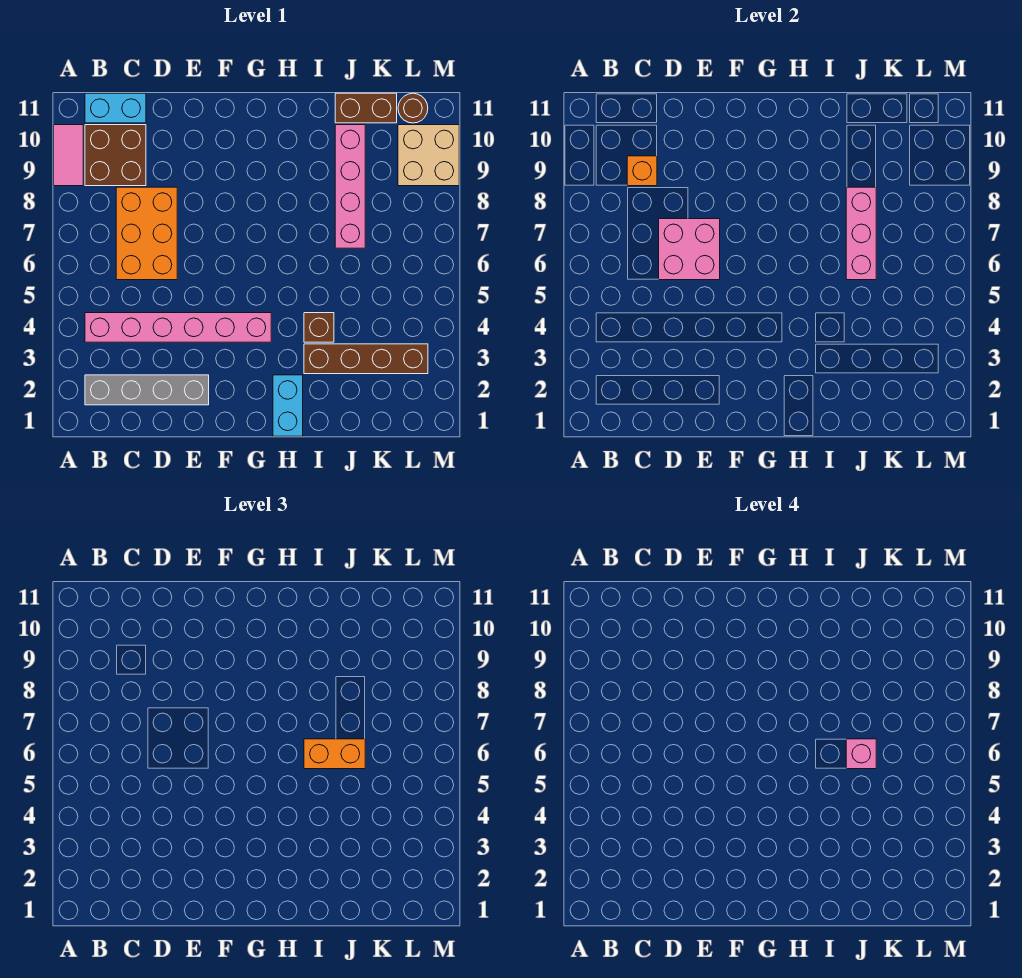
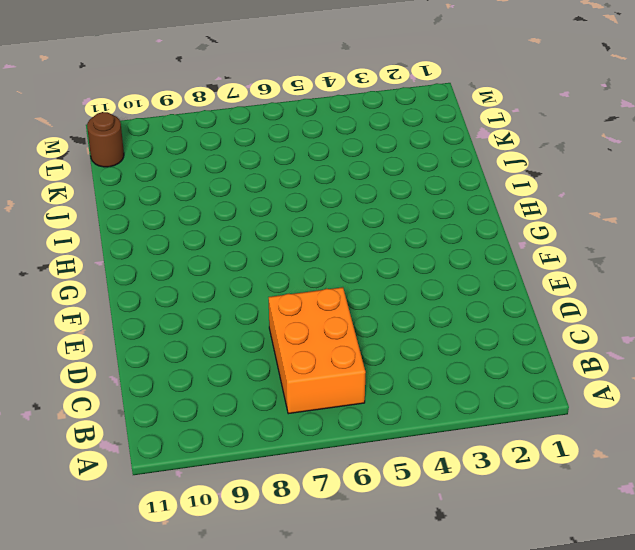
orange 2x3 brick [269,287,366,414] -> orange 2x3 brick turned to [116,187,177,280]
none -> pink 1x2 tile [54,125,83,186]
none -> grey 1x4 brick [85,375,209,405]
none -> pink 1x6 brick [85,313,271,342]

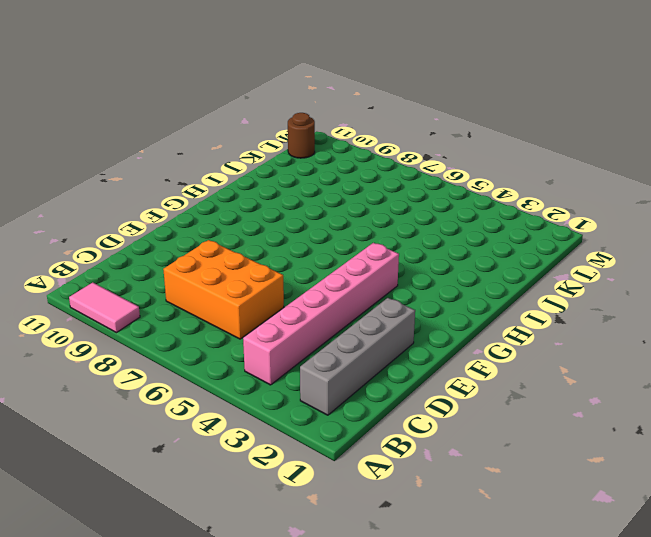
none -> brown 2x2 brick [85,125,146,186]
none -> cyan 1x2 brick [85,93,146,123]
none -> cyan 1x2 brick [273,375,303,436]

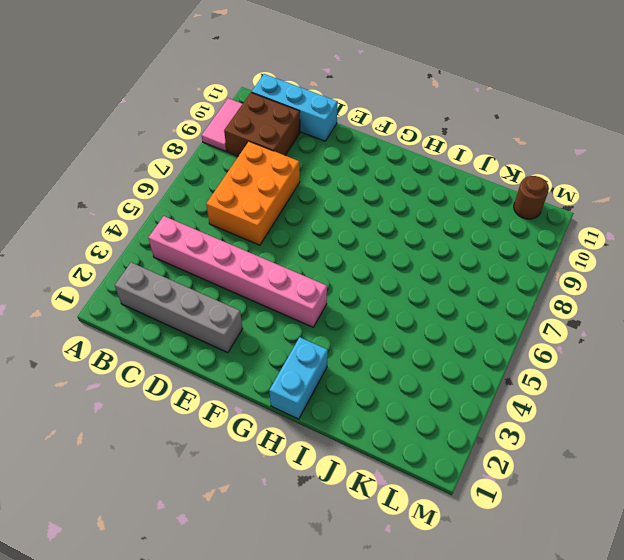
cyan 1x3 brick [252,74,338,141] -> cyan 1x2 brick [85,93,146,123]
none -> brown 1x4 brick [304,344,428,374]
none -> brown 1x1 brick [304,313,334,342]
none -> pink 1x4 brick [335,125,365,248]

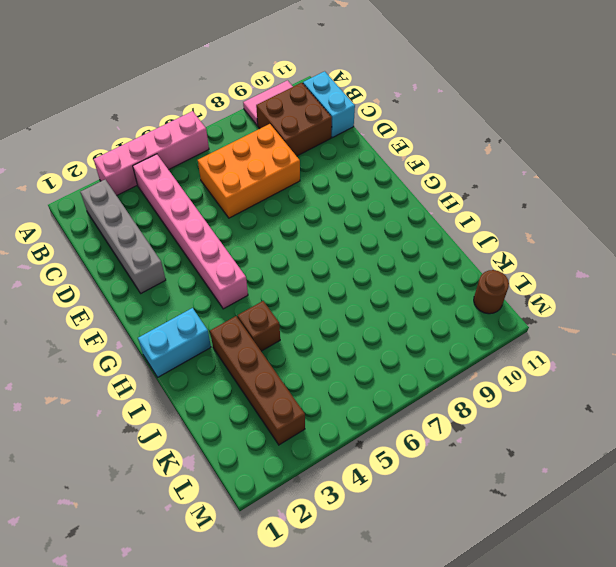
pink 1x4 brick [94,111,209,196] -> pink 1x4 brick moved to [335,125,365,248]
none -> brown 1x2 brick [335,93,397,123]
none -> tan 2x2 brick [398,125,459,186]
none -> orange 1x1 brick [627,156,657,186]

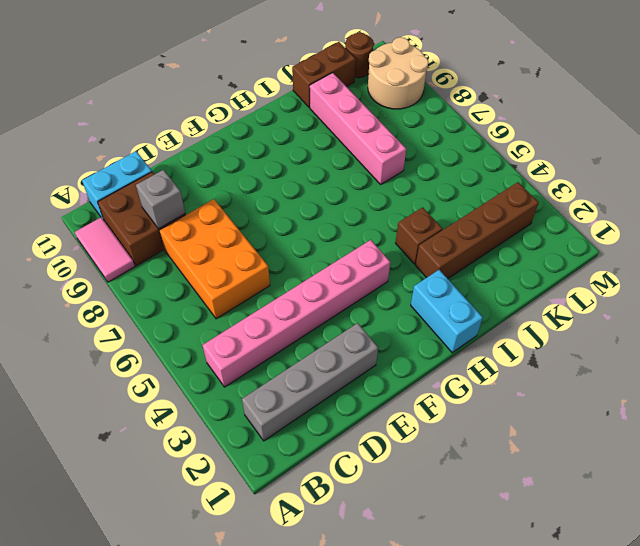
grey 1x1 brick [136,170,185,229] -> orange 1x1 brick [627,156,657,186]
tan 2x2 round brick [368,37,428,109] -> tan 2x2 brick [398,125,459,186]
none -> pink 2x2 brick [659,219,720,280]
none -> pink 1x3 brick [846,187,876,280]
none -> orange 1x2 brick [304,739,365,769]

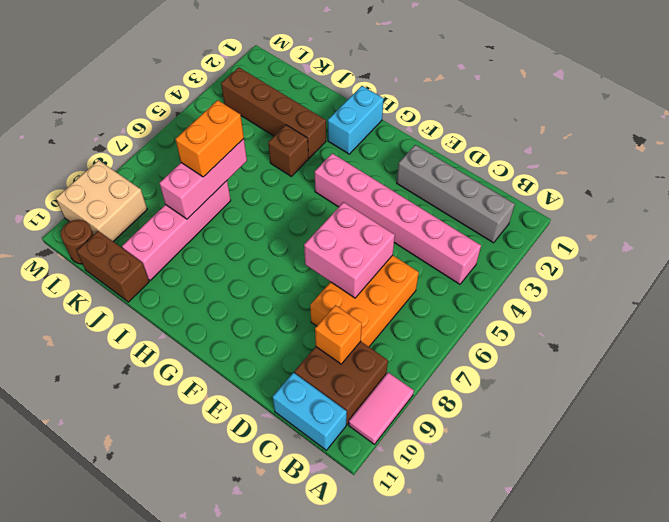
orange 1x2 brick [175,100,244,177] -> orange 1x2 brick turned to [304,739,365,769]
none -> pink 1x1 brick [846,739,876,769]

